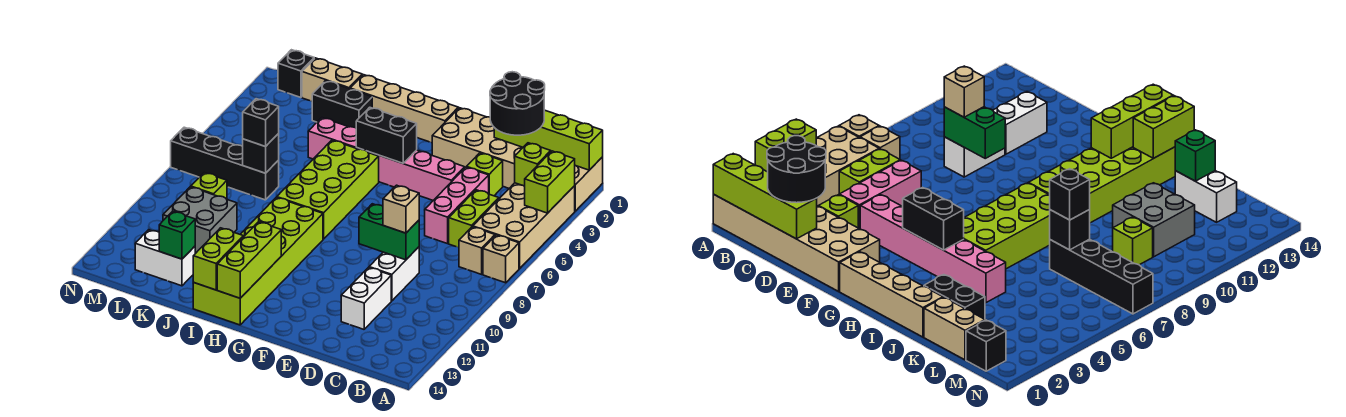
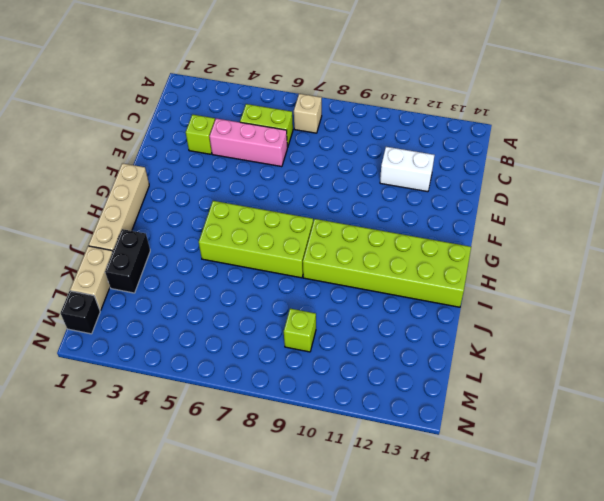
none -> tan 2x6 brick [432,108,603,211]
none -> tan 2x4 brick [473,183,575,268]
none -> tan 1x1 brick [483,235,519,283]
none -> white 1x2 brick [369,247,419,301]

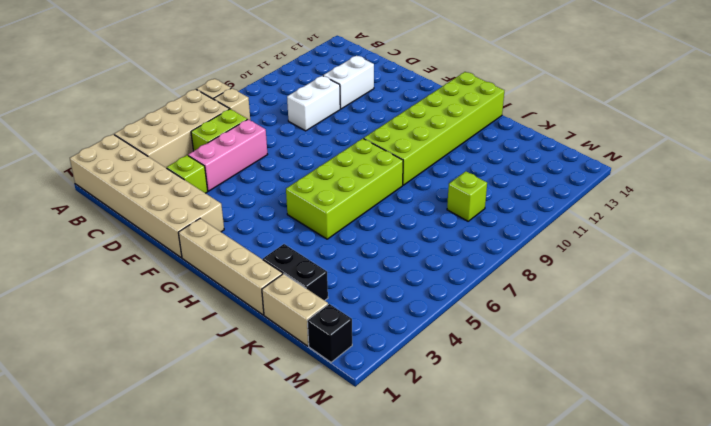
none -> pink 1x6 brick [308,118,465,200]
none -> black 1x4 brick [171,127,279,200]
none -> grey 2x2 brick [163,187,237,253]
none -> white 1x2 brick [135,230,195,286]

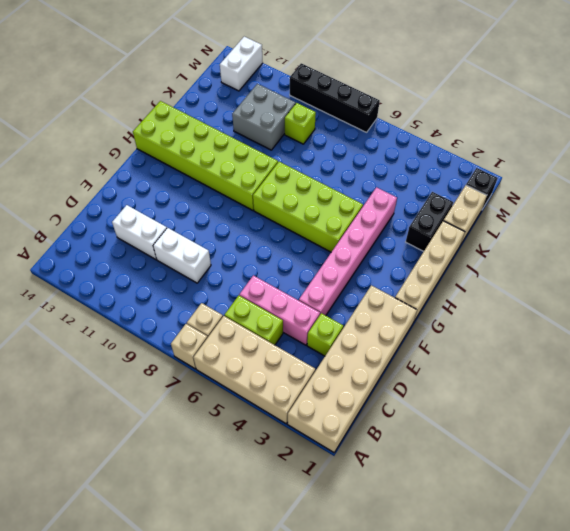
white 1x2 brick [220,37,263,91] -> white 1x2 brick moved to [135,230,195,286]
black 1x4 brick [290,63,380,132] -> black 1x4 brick turned to [171,127,279,200]
none -> lime 1x4 brick [494,110,603,170]
none -> lime 1x2 brick [525,151,575,213]
none -> lime 1x1 brick [515,143,551,186]
none -> green 1x2 brick [359,204,419,260]

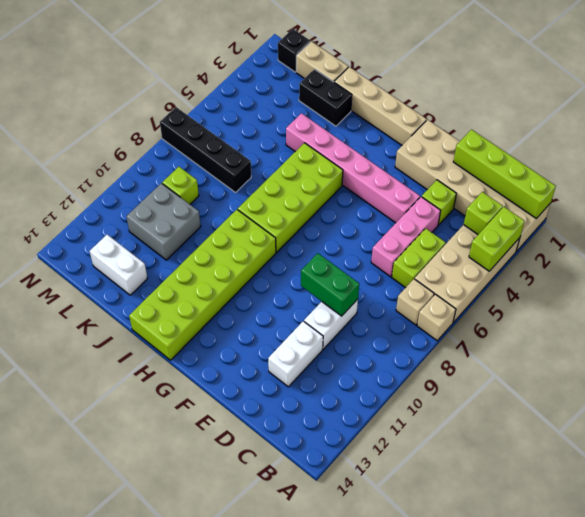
none -> black 1x2 brick [356,107,417,163]
none -> lime 1x3 brick [217,222,281,298]
none -> lime 1x2 brick [193,228,243,290]
none -> black 1x1 brick [243,134,279,173]

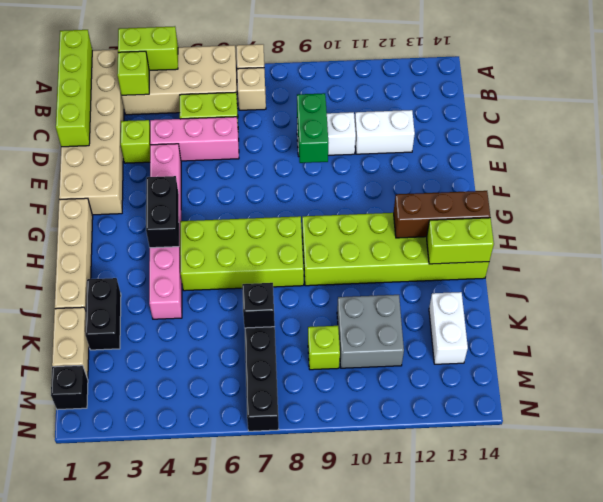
brown 1x3 brick [394,191,490,238] -> lime 1x3 brick [217,222,281,298]
none -> green 1x1 brick [159,211,195,259]
none -> black 2x2 round brick [490,72,545,135]
none -> tan 1x1 brick [383,185,419,233]
none -> black 1x1 brick [243,99,279,147]

